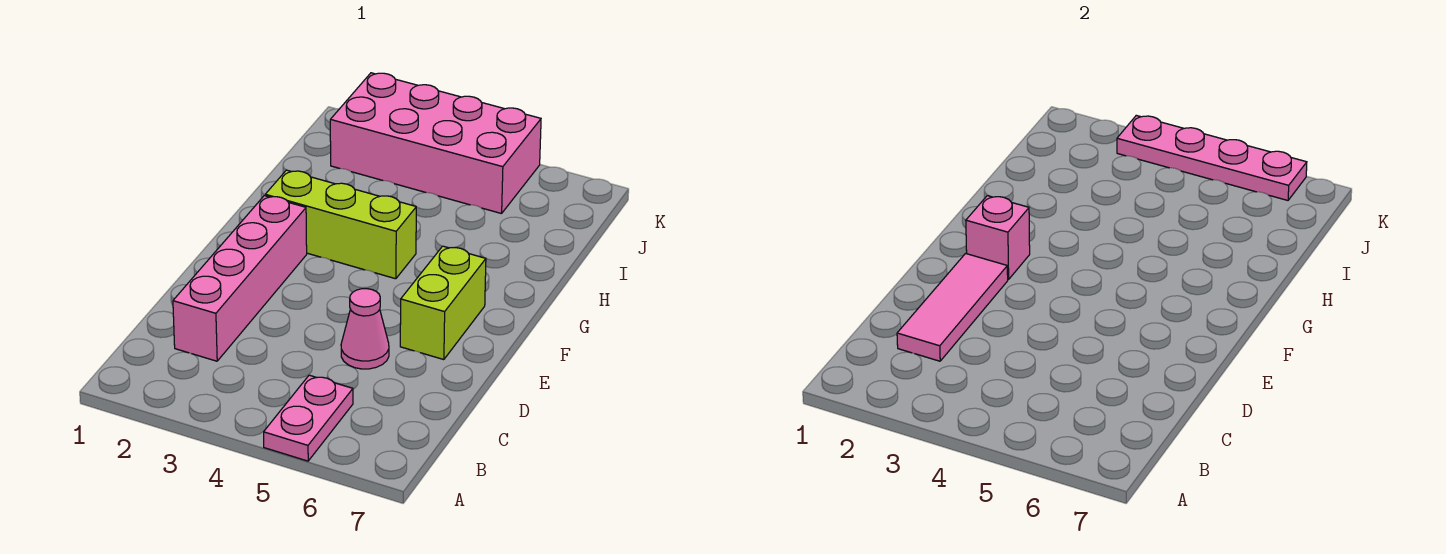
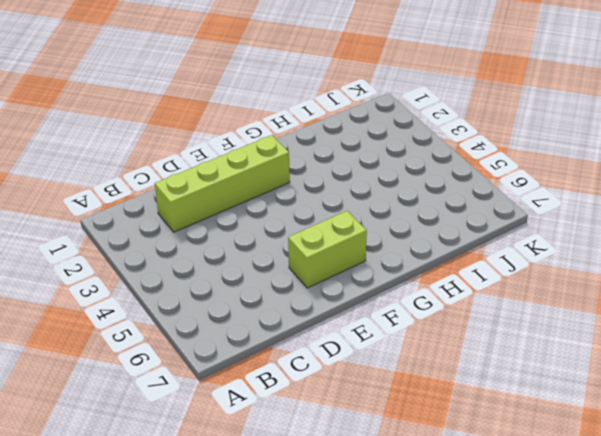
lime 1x4 brick [155,135,290,232] -> pink 1x4 brick [173,196,307,361]
none -> pink 1x2 plate [264,375,353,461]
none -> pink 1x1 cone [341,289,389,369]

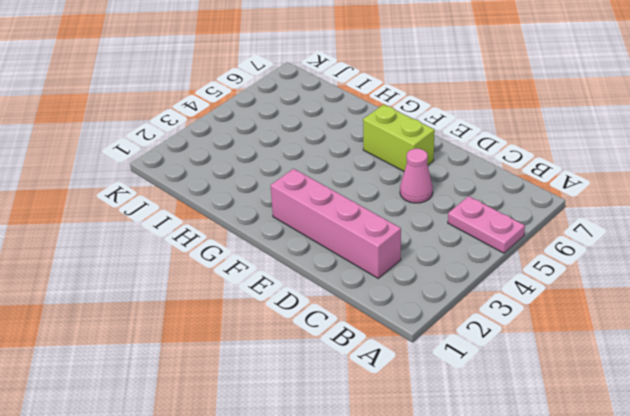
none -> lime 1x3 brick [265,170,416,279]
none -> pink 2x4 brick [330,73,541,214]

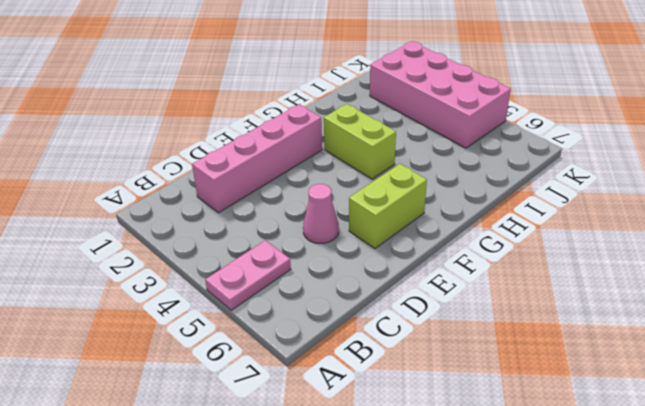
lime 1x2 brick [324,104,396,179] -> lime 1x3 brick [265,170,416,279]
none -> pink 1x3 tile [897,253,1008,361]
none -> pink 1x1 brick [966,196,1030,280]

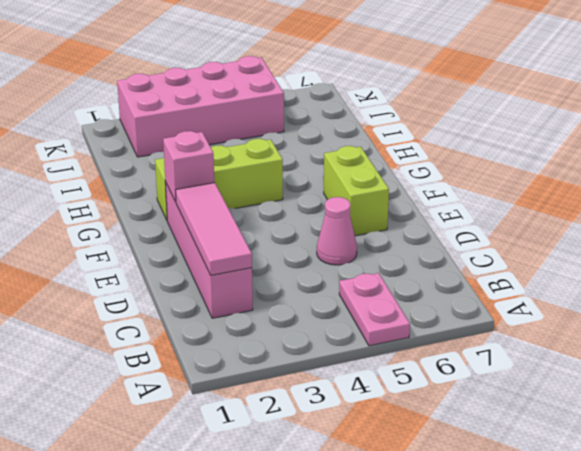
none -> pink 1x4 plate [1117,115,1307,200]

